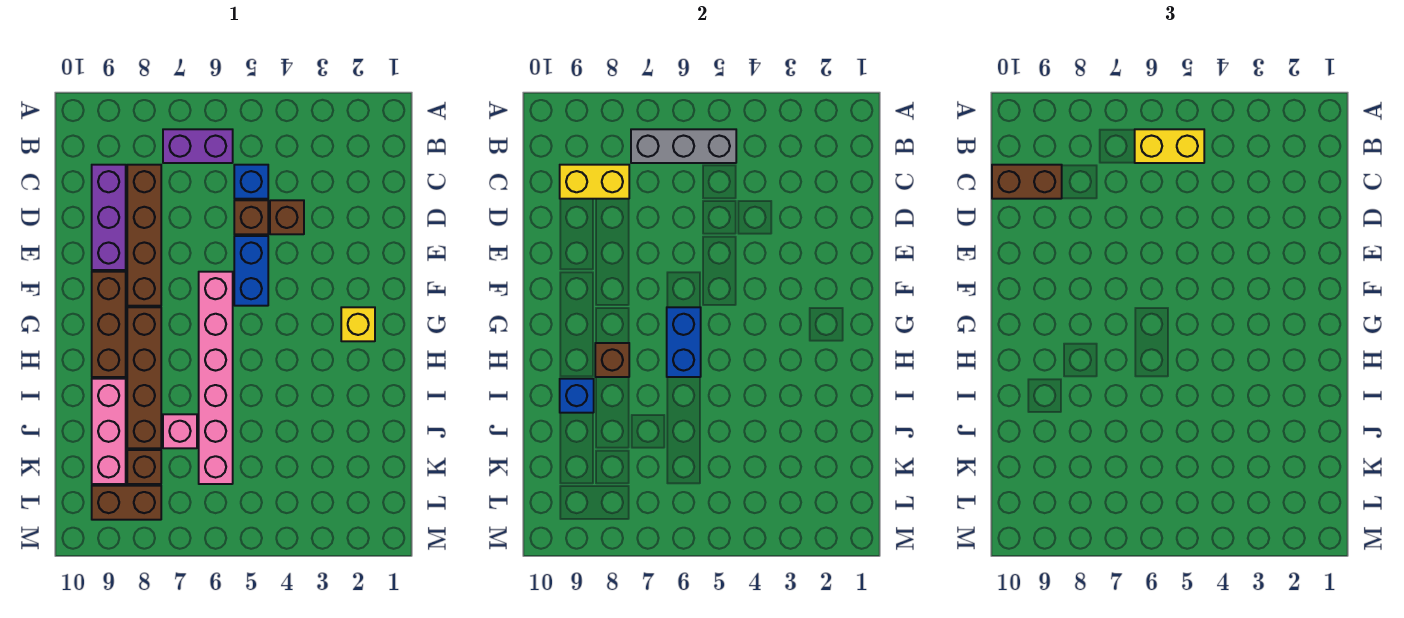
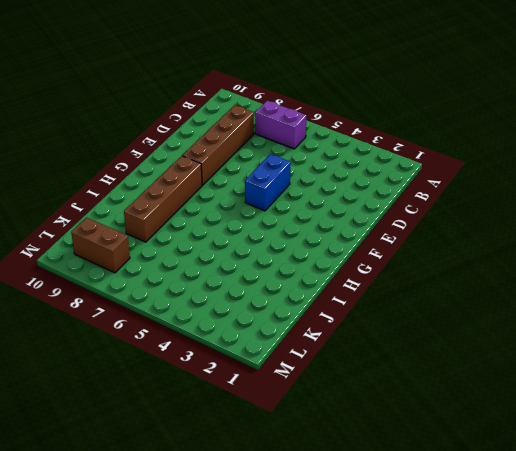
none -> blue 1x1 brick [234,165,268,199]
none -> purple 1x3 brick [92,165,126,270]
none -> brown 1x1 brick [270,200,304,234]

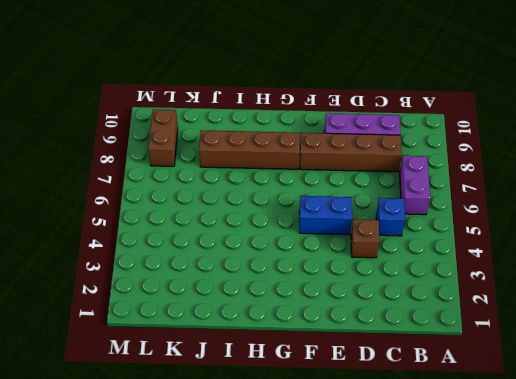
none -> brown 1x1 brick [234,200,268,234]
none -> pink 1x6 brick [199,272,233,484]
none -> brown 1x3 brick [92,272,126,377]

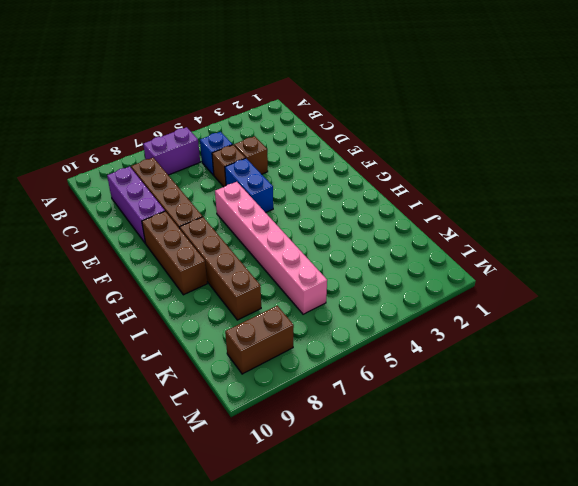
none -> yellow 1x1 brick [341,307,375,341]
none -> pink 1x3 brick [92,379,126,484]
none -> pink 1x1 brick [163,414,197,448]

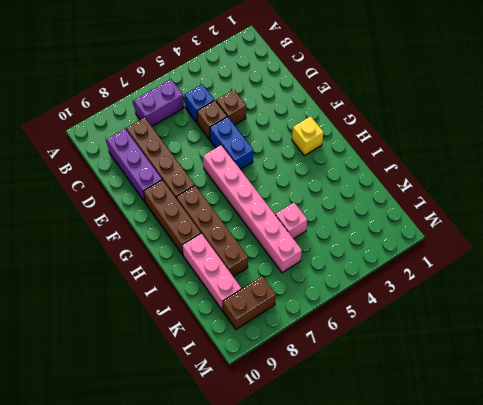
pink 1x1 brick [276,203,307,239] -> pink 1x1 brick moved to [163,414,197,448]
none -> brown 1x1 brick [127,450,161,484]
none -> grey 1x3 brick [631,129,736,163]
none -> yellow 1x2 brick [560,165,629,199]

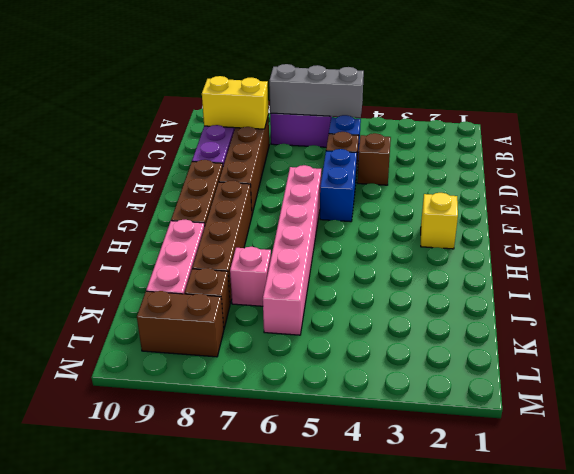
none -> blue 1x2 brick [667,307,701,377]
none -> brown 1x1 brick [595,343,629,377]
none -> blue 1x1 brick [560,379,594,413]

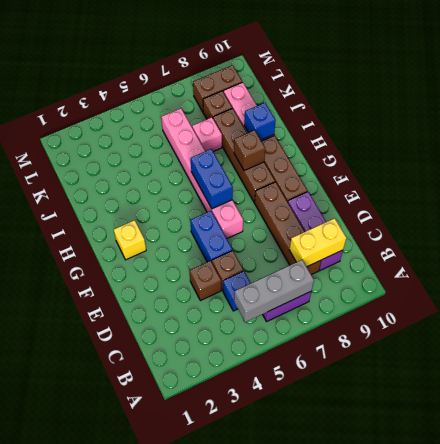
none -> yellow 1x2 brick [1135,129,1204,163]
none -> brown 1x2 brick [992,165,1062,199]

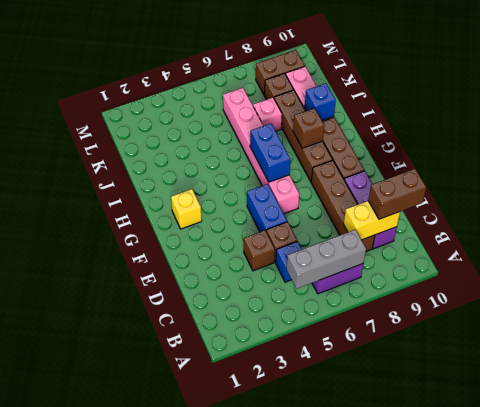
none -> yellow 1x2 brick [1135,129,1204,163]

